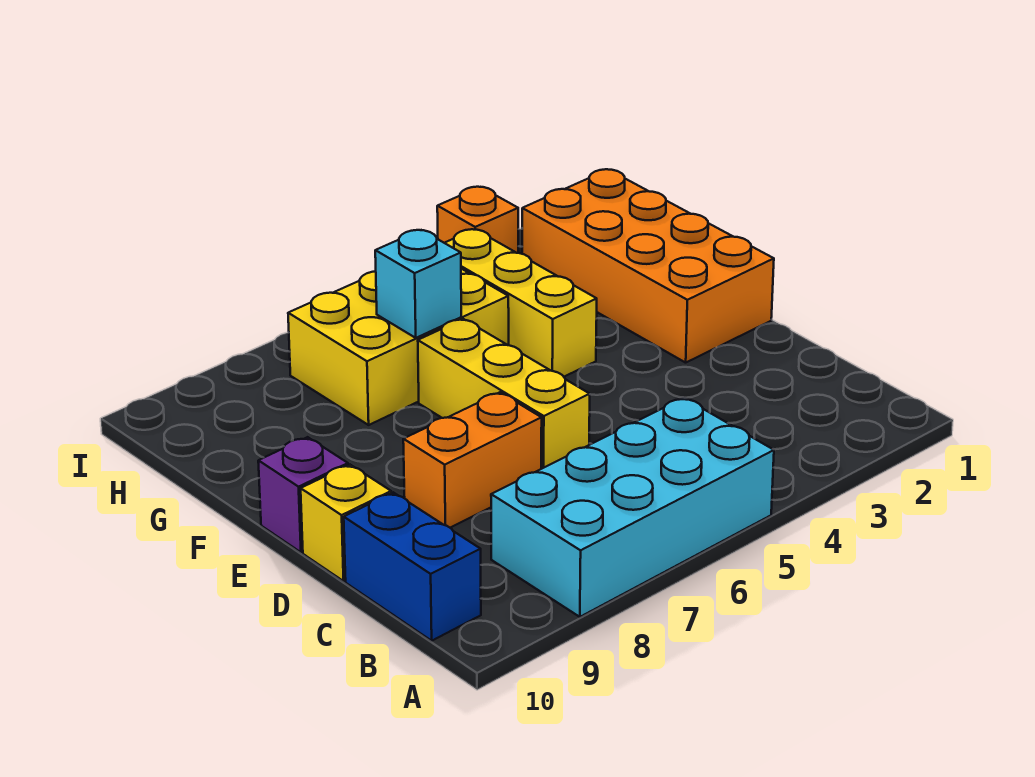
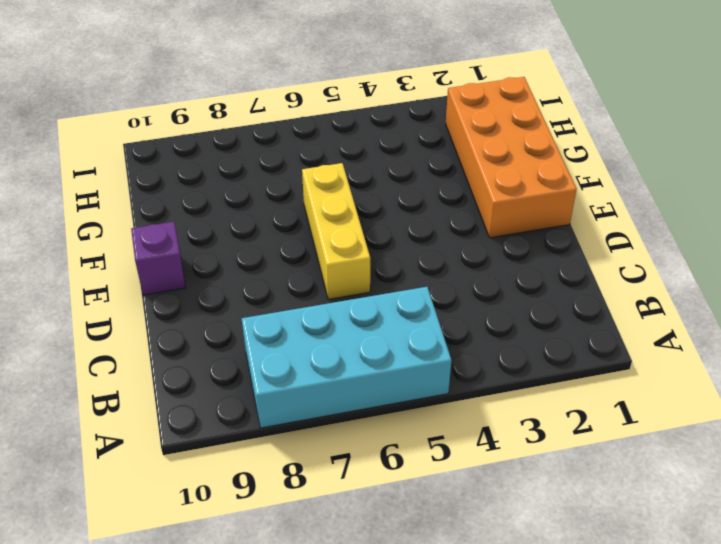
none -> blue 1x2 brick [344,492,481,641]
none -> orange 1x2 brick [403,392,542,528]

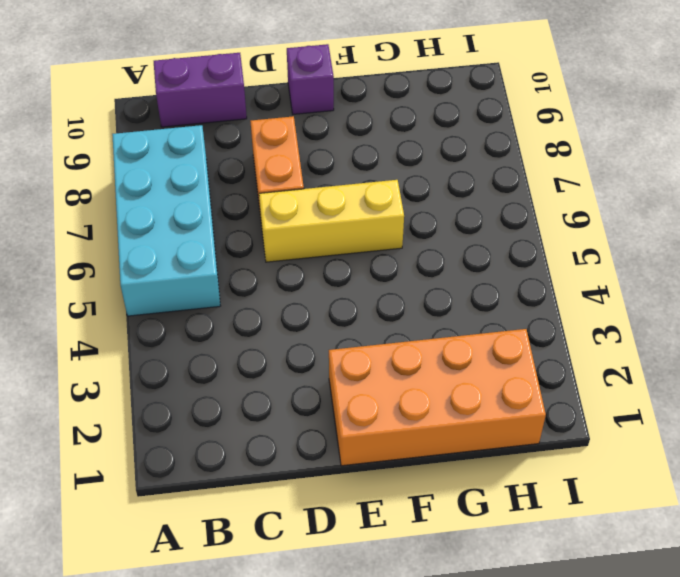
purple 1x2 brick [154,53,247,127] -> blue 1x2 brick [344,492,481,641]
none -> yellow 1x1 brick [301,465,391,581]
none -> yellow 1x3 brick [445,229,597,377]

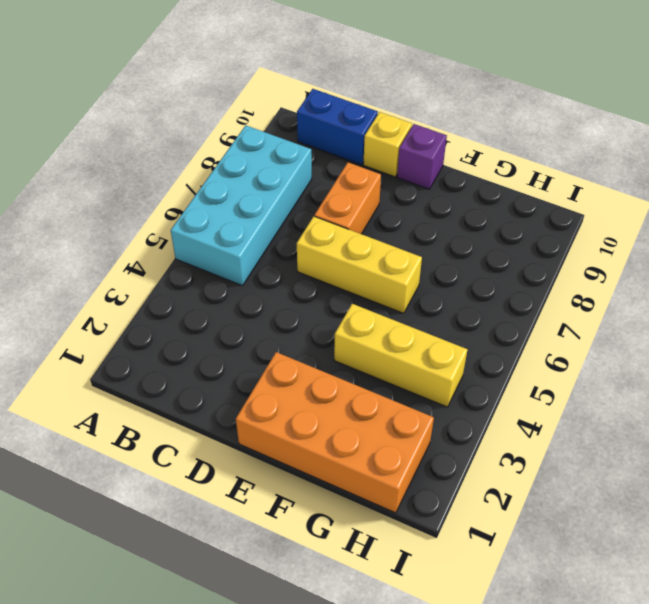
none -> yellow 2x3 brick [288,269,509,425]
none -> orange 1x1 brick [437,187,518,253]

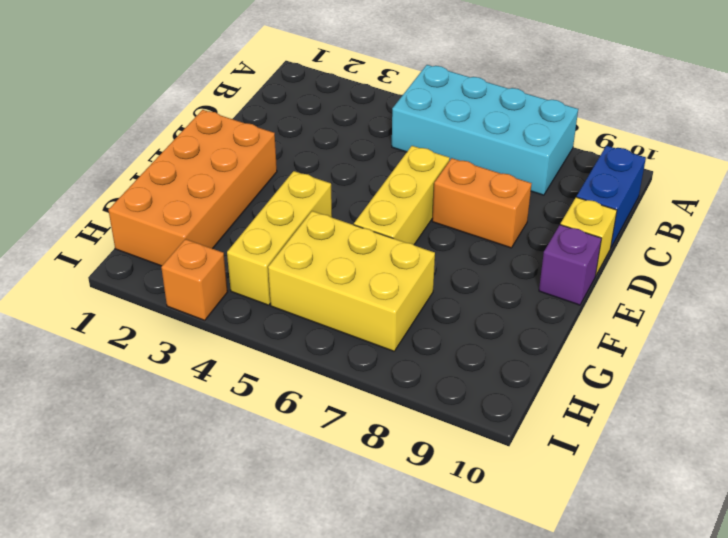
none -> cyan 1x1 brick [375,230,461,338]

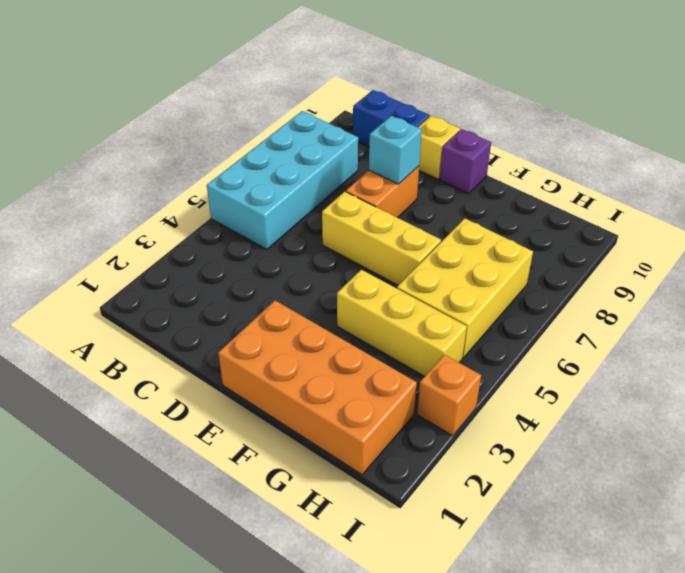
cyan 1x1 brick [369,116,422,184] -> cyan 1x1 brick moved to [375,230,461,338]

